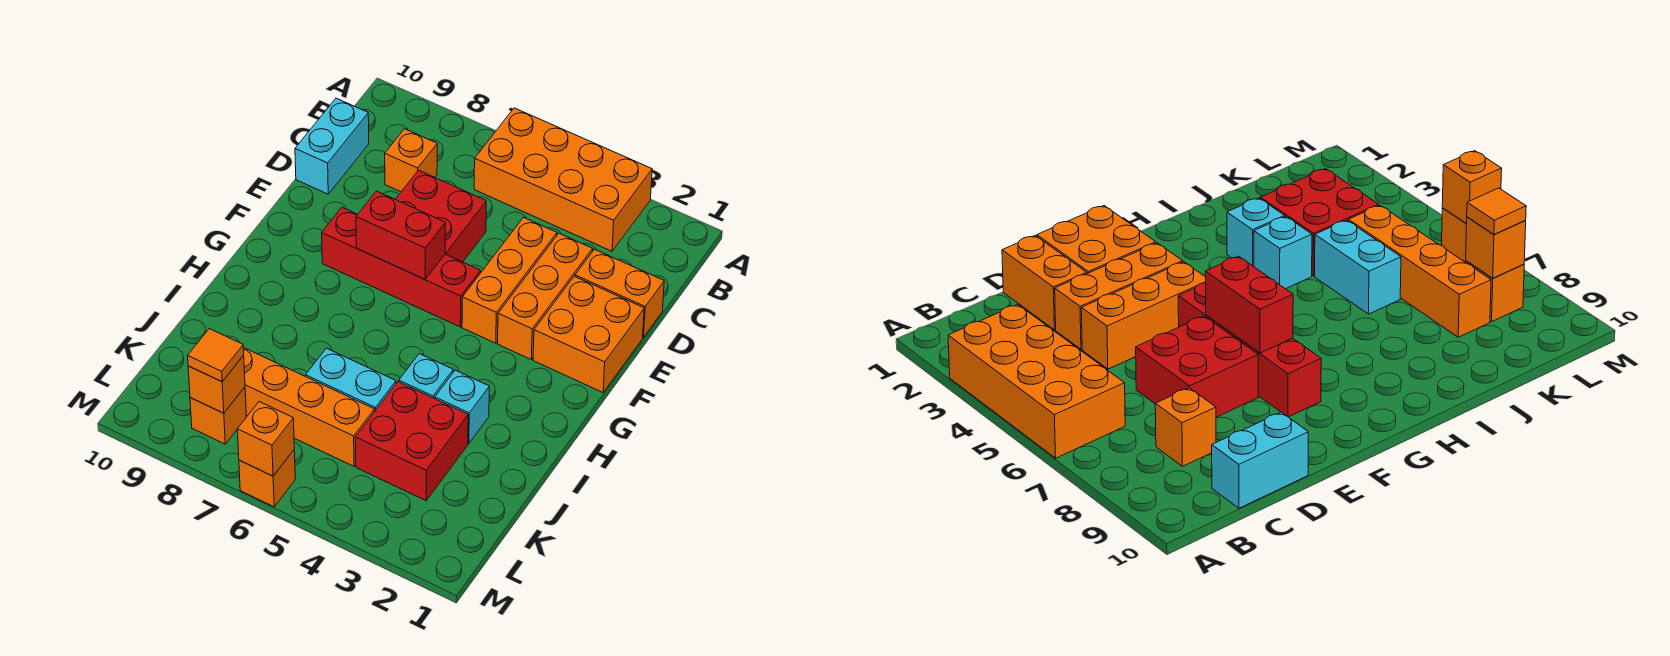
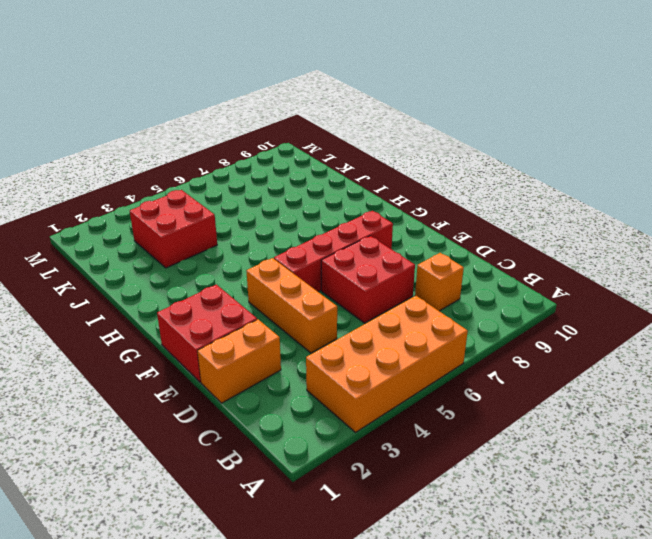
red 2x2 brick [157,285,257,382] -> orange 2x2 brick [533,276,644,393]
none -> cyan 1x2 brick [295,98,369,194]
none -> orange 1x3 brick [498,234,593,359]
none -> cyan 1x1 brick [435,370,489,443]

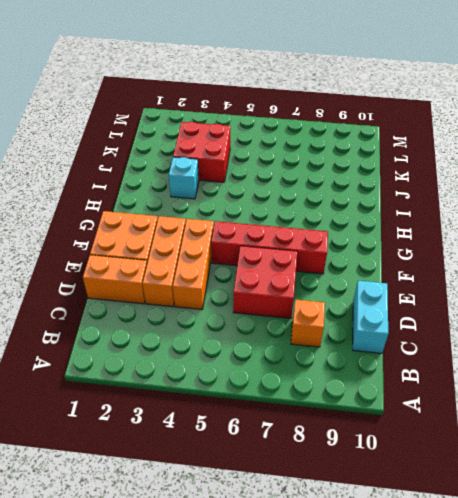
none -> orange 2x4 brick [474,108,652,251]
none -> cyan 1x1 brick [399,354,453,399]
none -> cyan 1x2 brick [306,348,396,412]

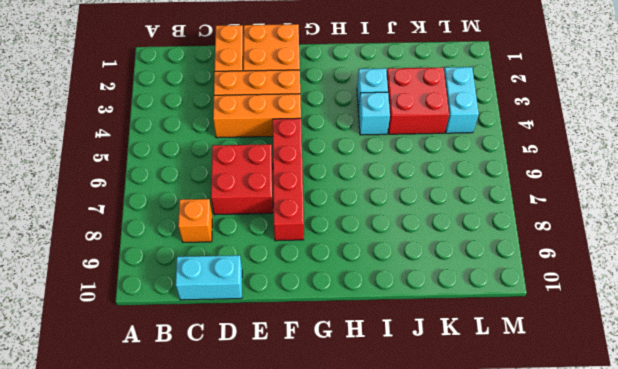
cyan 1x2 brick [444,67,479,133] -> cyan 1x2 brick moved to [306,348,396,412]
none -> orange 2x4 brick [474,108,652,251]
none -> orange 1x4 brick [243,347,374,466]
none -> orange 1x1 brick [190,387,246,444]

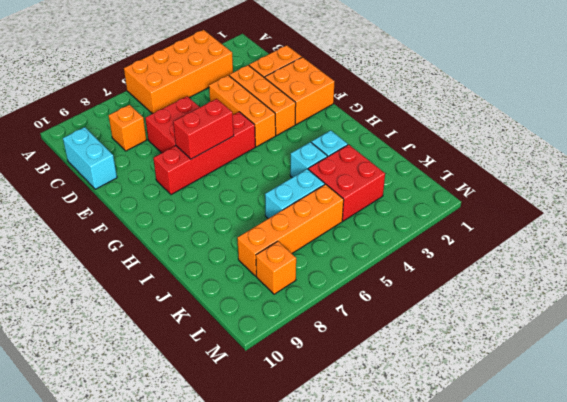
none -> orange 1x1 brick [239,450,295,507]
none -> orange 1x1 brick [188,356,245,413]
none -> orange 1x1 brick [237,402,294,476]

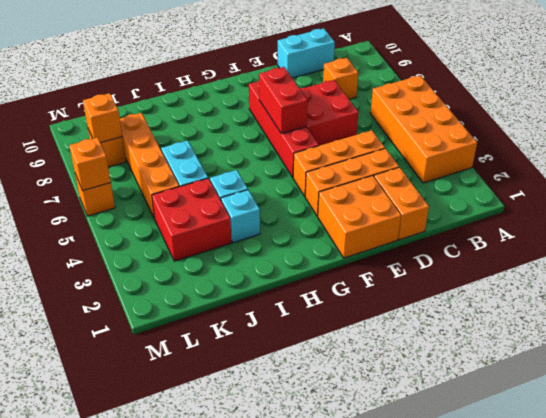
none -> orange 1x1 tile [188,329,244,382]

